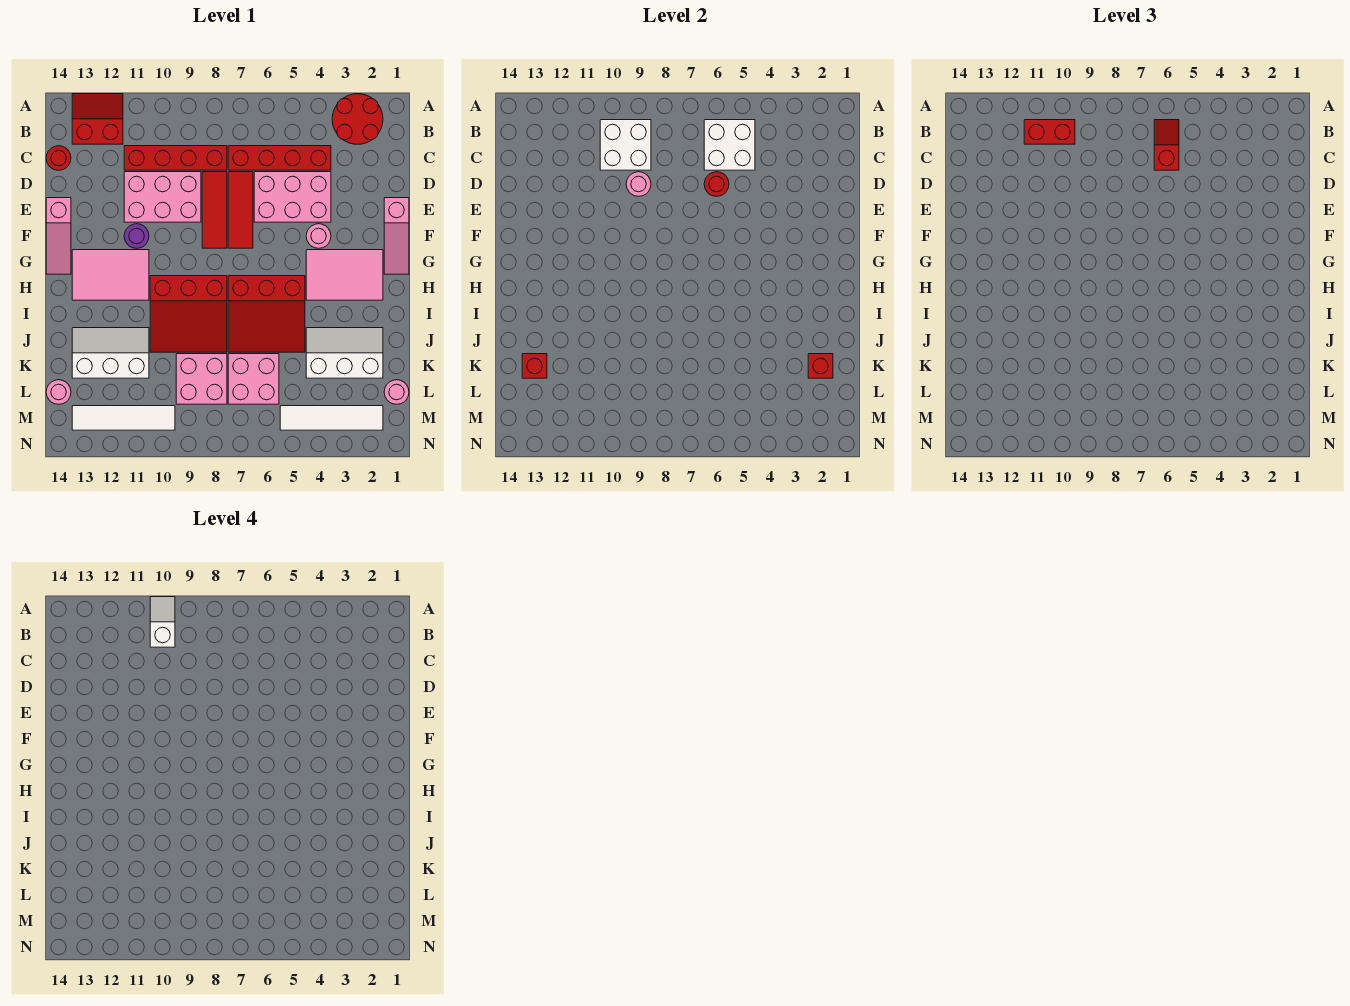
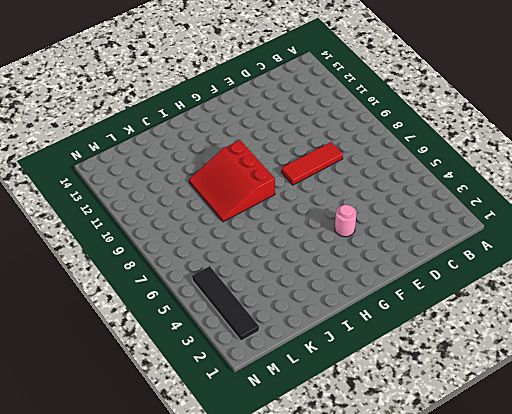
black 1x4 tile [192,266,259,341] -> white 1x4 tile [280,406,383,430]
none -> red 2x2 round brick [332,94,383,144]
none -> red 2x2 slope [72,94,123,144]
none -> red 1x4 brick [228,146,331,170]
none -> red 1x4 brick [124,146,227,170]

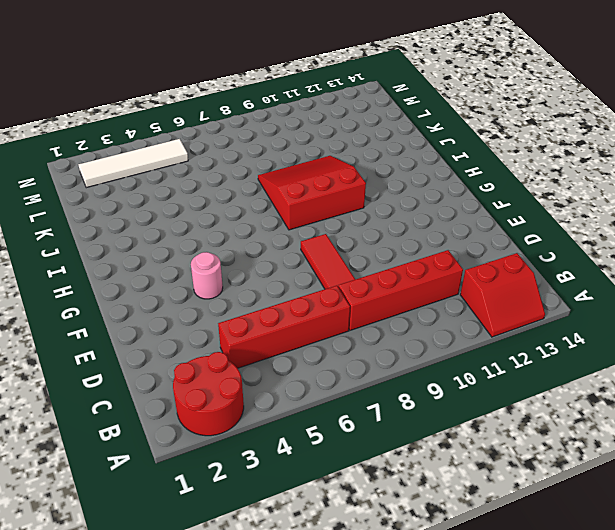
none -> red 1x1 round brick [46,146,71,170]
none -> pink 2x3 brick [254,172,331,222]
none -> red 1x3 tile [228,172,253,248]
none -> pink 2x3 brick [124,172,201,222]

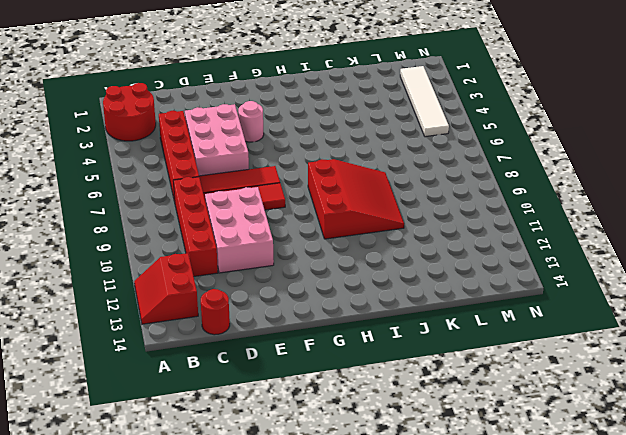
none -> pink 1x3 slope [384,198,409,274]
none -> pink 1x3 slope [46,198,71,274]
none -> purple 1x1 round brick [124,224,149,248]
none -> pink 2x3 tile [306,250,383,300]

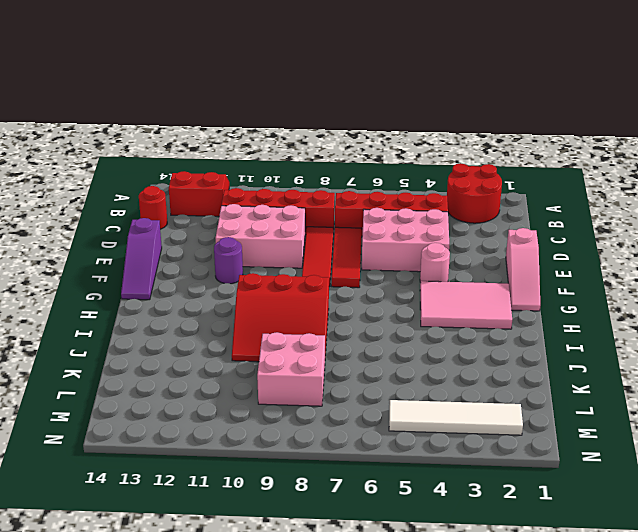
purple 1x3 slope [121,218,162,300] -> pink 1x3 slope [46,198,71,274]
none -> pink 2x3 tile [72,250,149,300]
none -> red 3x3 slope [228,276,305,352]
none -> white 2x3 slope [306,328,383,378]
none -> white 2x3 slope [72,328,149,378]

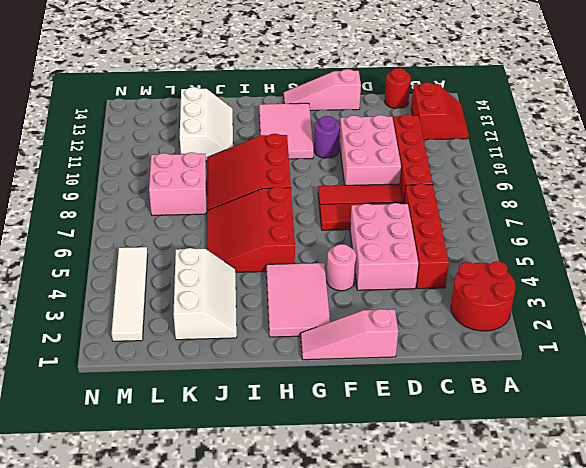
none -> pink 2x2 brick [228,354,279,404]
none -> pink 1x1 round brick [384,380,409,404]
none -> pink 1x1 round brick [46,380,71,404]
none -> white 1x4 tile [72,406,175,430]

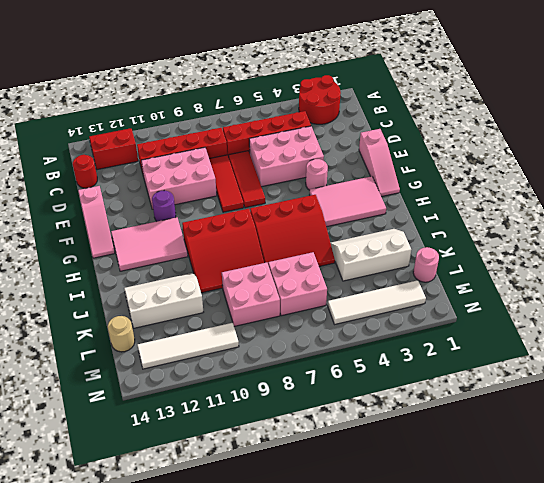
tan 1x1 round brick [108,316,135,352] -> pink 1x1 round brick [46,380,71,404]
none -> white 2x2 brick [704,120,755,170]
none -> white 2x2 brick [600,120,651,170]
none -> red 1x1 round brick [704,172,729,196]
none -> pink 1x1 round brick [626,172,651,196]

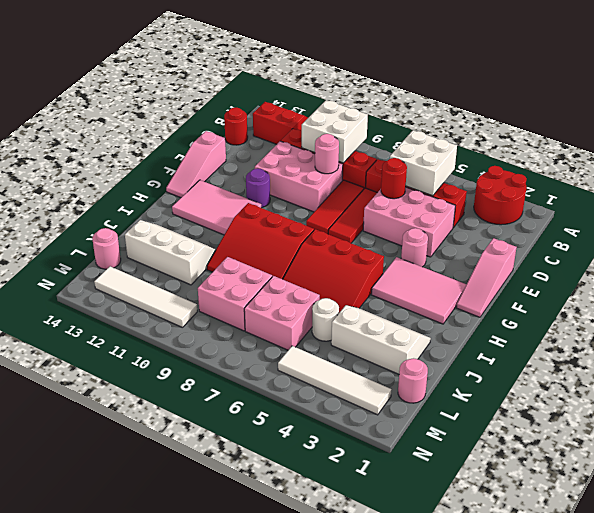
white 1x1 round brick [312,298,339,341] -> none
none -> red 1x1 brick [808,354,833,378]
none -> red 1x1 brick [522,354,547,378]
none -> red 1x2 slope [1154,120,1179,170]
none -> red 1x2 brick [1024,120,1075,144]

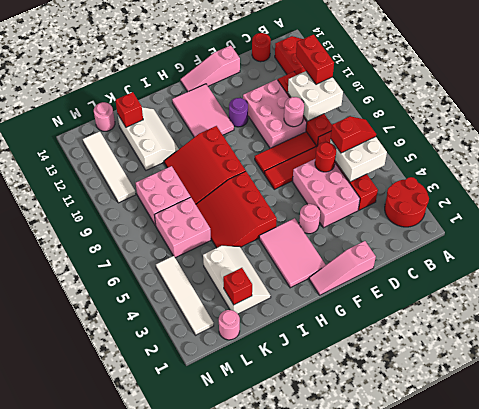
none -> white 1x2 slope [150,597,175,647]

